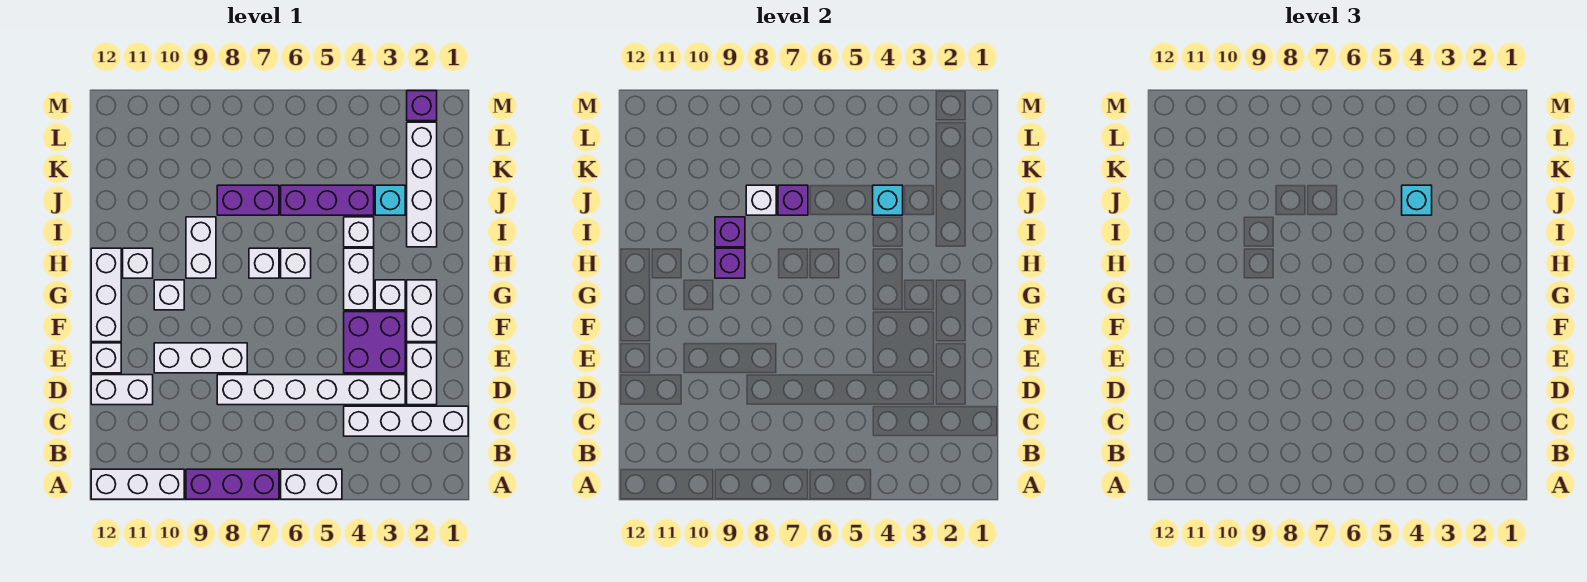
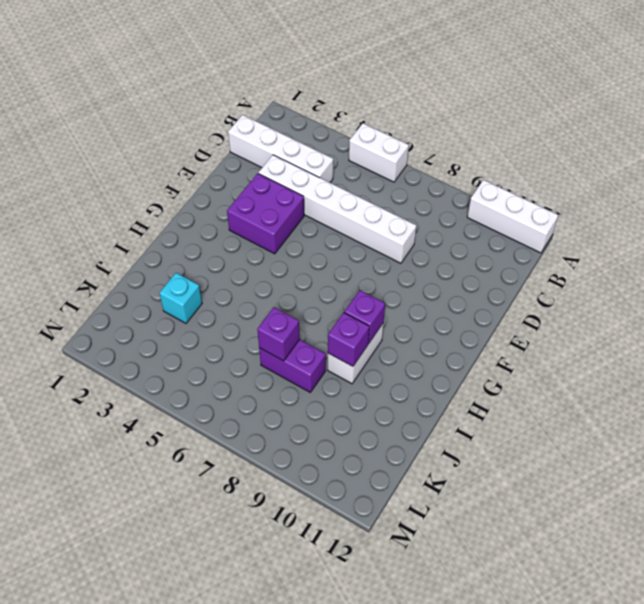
none -> purple 1x3 brick [186,469,279,499]
none -> white 1x2 brick [407,343,437,405]
none -> white 1x2 brick [91,375,153,405]
none -> white 1x3 brick [154,343,247,373]

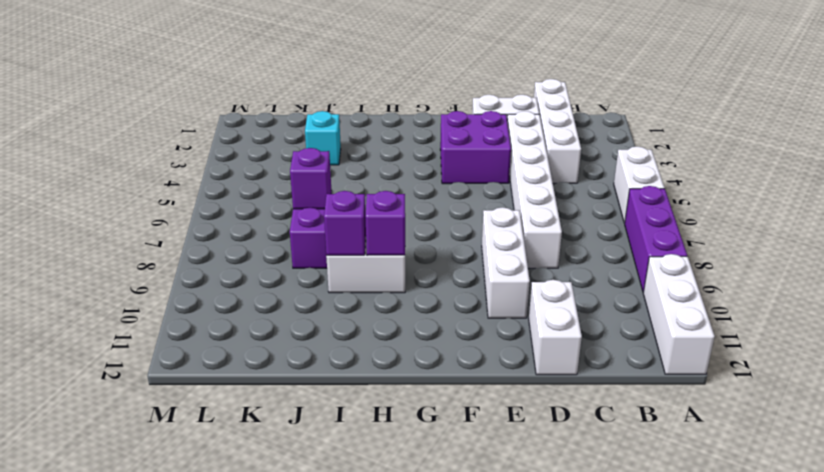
none -> white 1x1 brick [91,343,121,373]
none -> white 1x2 brick [407,280,437,342]
none -> white 1x3 brick [91,248,121,342]
none -> white 1x1 brick [375,280,405,310]

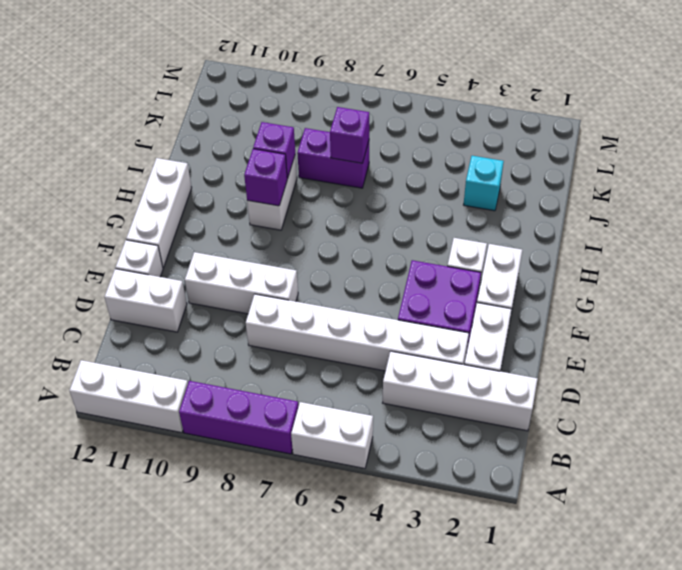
none -> white 1x2 brick [344,248,374,310]
none -> white 1x1 brick [154,280,184,310]
none -> white 1x1 brick [281,248,311,278]
none -> white 1x1 brick [249,248,279,278]

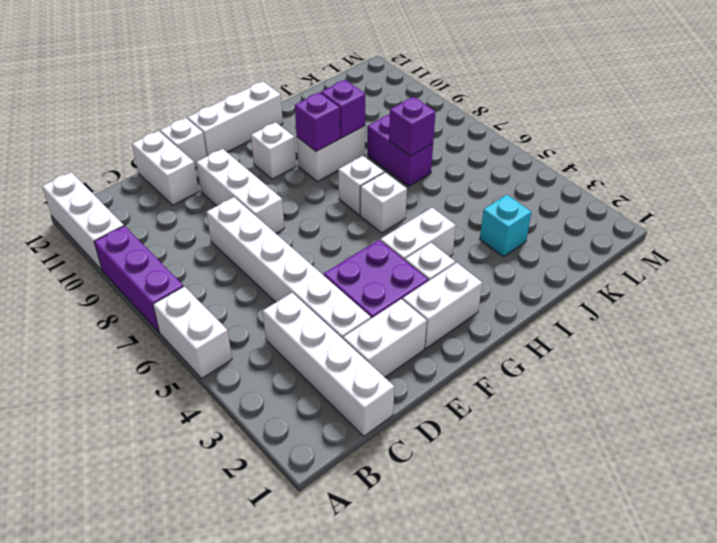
none -> white 1x1 brick [123,248,153,278]
none -> white 1x4 brick [407,122,437,247]
none -> white 1x1 brick [344,217,374,247]
none -> purple 1x3 brick [281,185,374,215]

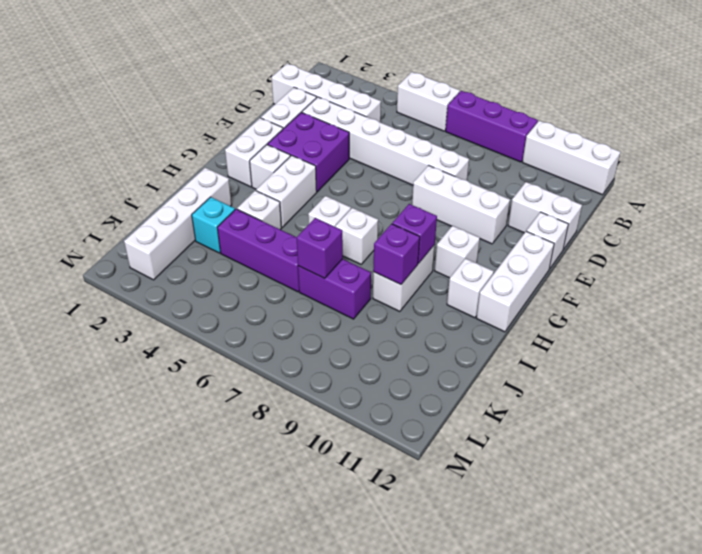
none -> purple 1x1 brick [407,91,437,121]
none -> cyan 1x1 brick [873,185,903,215]
none -> white 1x1 brick [746,185,776,215]
none -> cyan 1x1 brick [1402,185,1432,215]

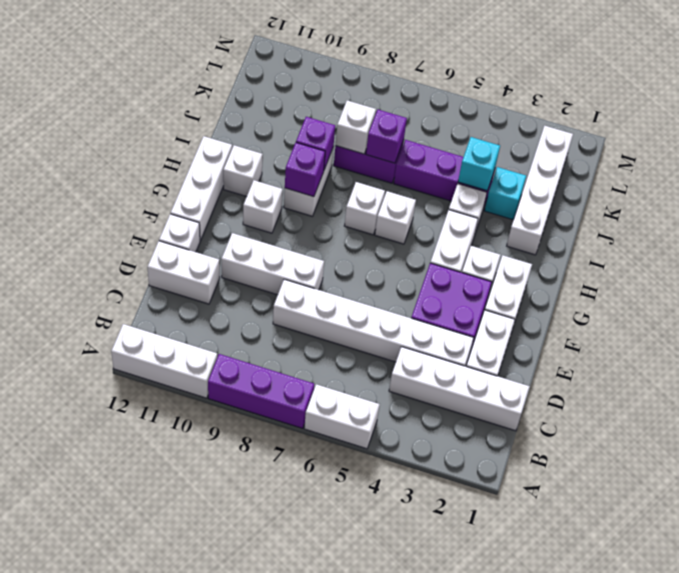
none -> purple 1x1 brick [407,91,437,121]
none -> cyan 1x1 brick [1402,185,1432,215]

